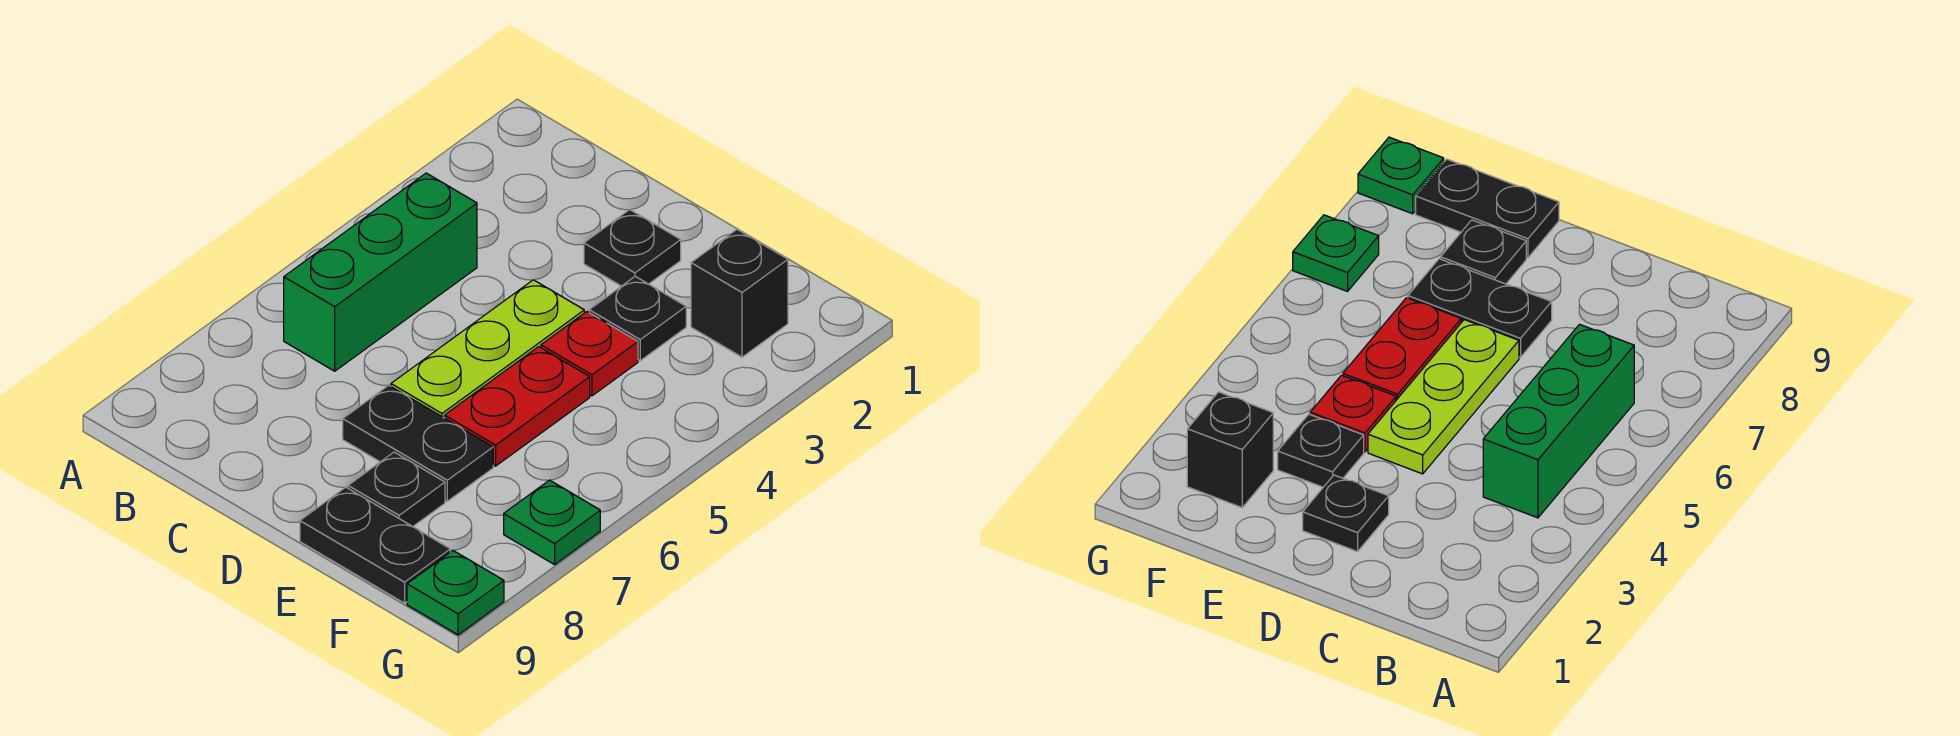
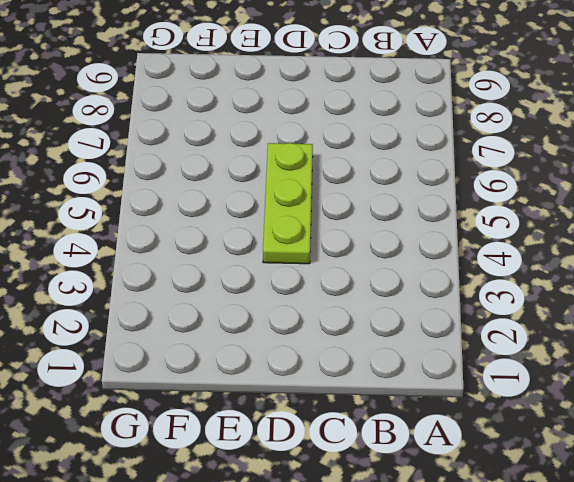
none -> green 1x3 brick [284,173,477,371]
none -> black 1x1 plate [584,210,681,286]
none -> black 1x2 plate [343,385,493,501]

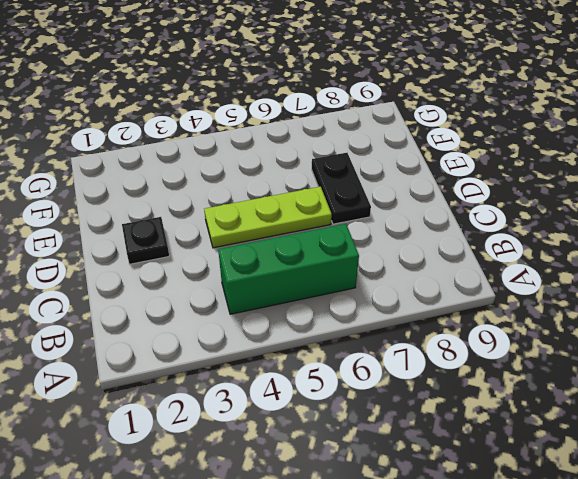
none -> black 1x1 plate [589,276,686,361]
none -> red 1x1 plate [541,312,638,396]
none -> red 1x2 plate [445,347,590,466]

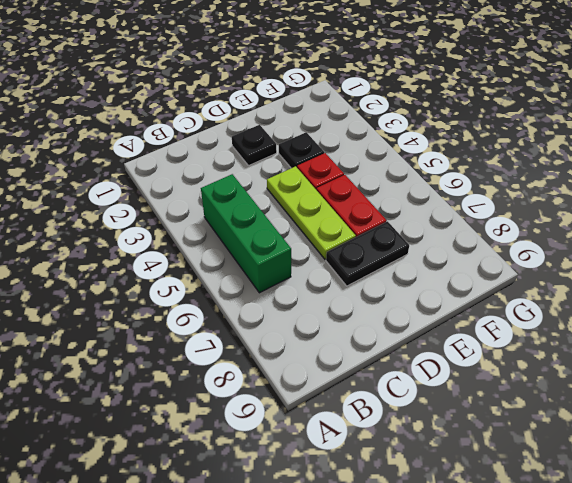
none -> black 1x1 plate [348,452,445,527]
none -> black 1x2 plate [300,487,450,603]
none -> black 1x1 brick [691,229,788,357]

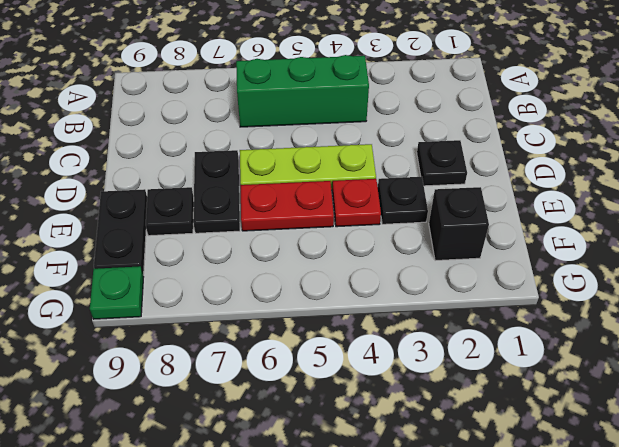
none -> green 1x1 plate [504,480,600,565]

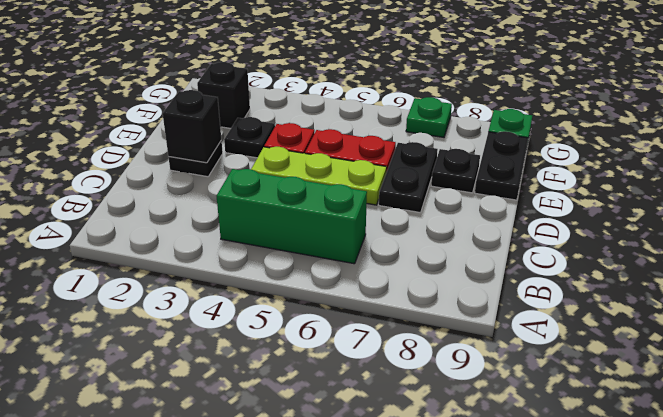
black 1x1 brick [163,90,221,163] -> none

